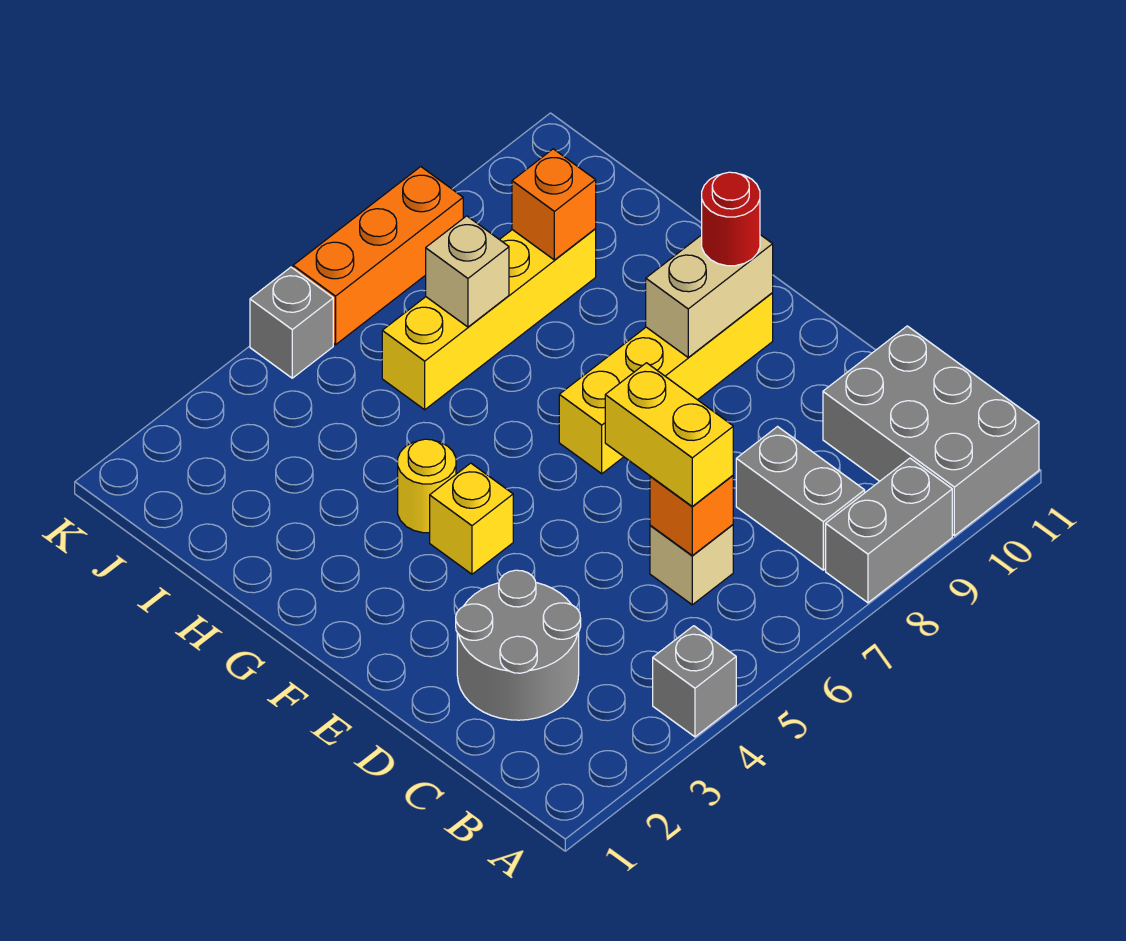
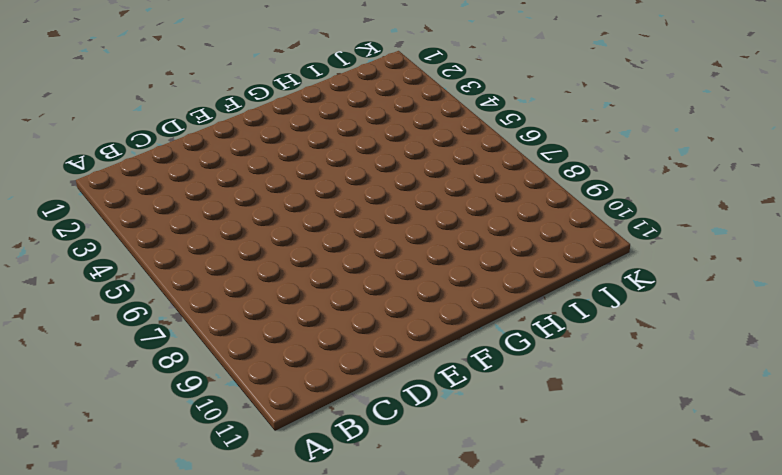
none -> grey 1x1 brick [653,626,736,737]
none -> grey 1x2 brick [826,458,952,603]
none -> grey 2x3 brick [823,326,1039,536]

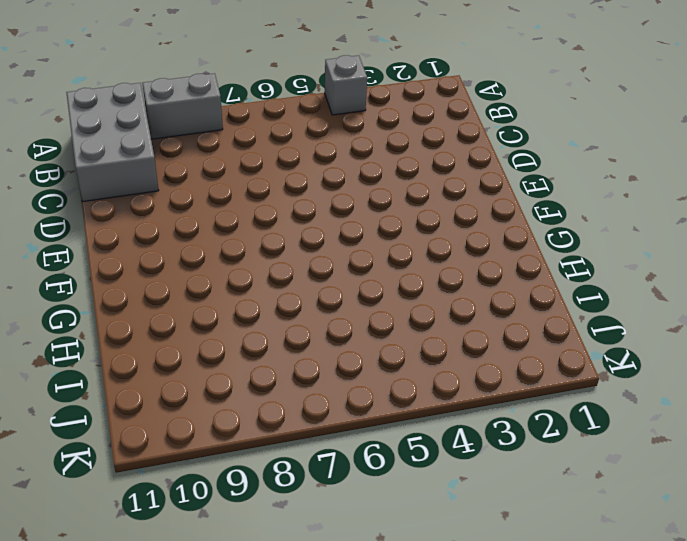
none -> grey 1x2 brick [736,427,865,570]
none -> grey 2x2 round brick [456,570,581,720]
none -> tan 1x1 brick [650,525,733,605]

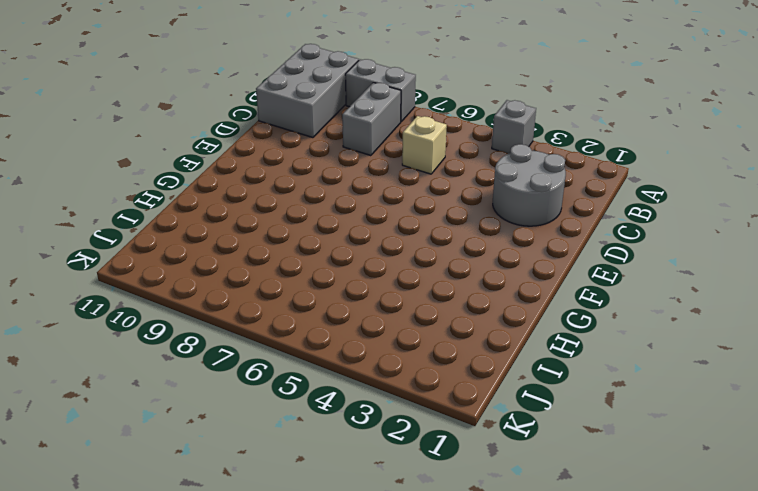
none -> yellow 1x1 brick [430,463,513,574]
none -> yellow 1x4 brick [559,293,773,474]
none -> yellow 1x1 round brick [398,439,456,533]

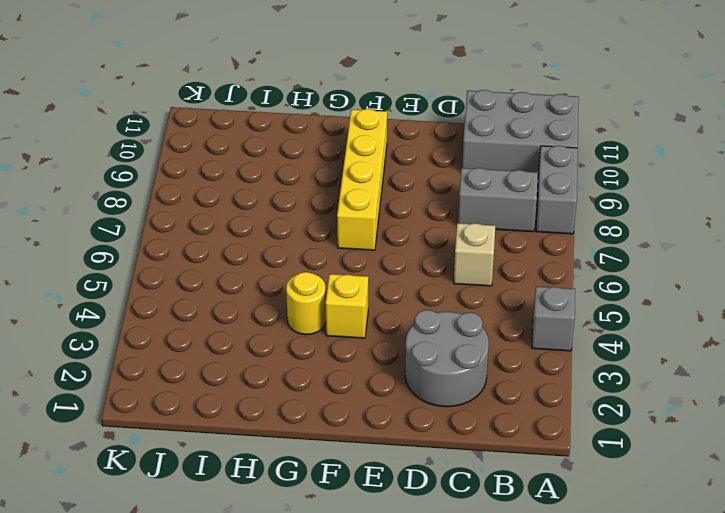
none -> yellow 1x4 brick [382,229,596,410]
none -> grey 1x1 brick [250,267,333,378]
none -> orange 1x3 brick [293,167,463,345]

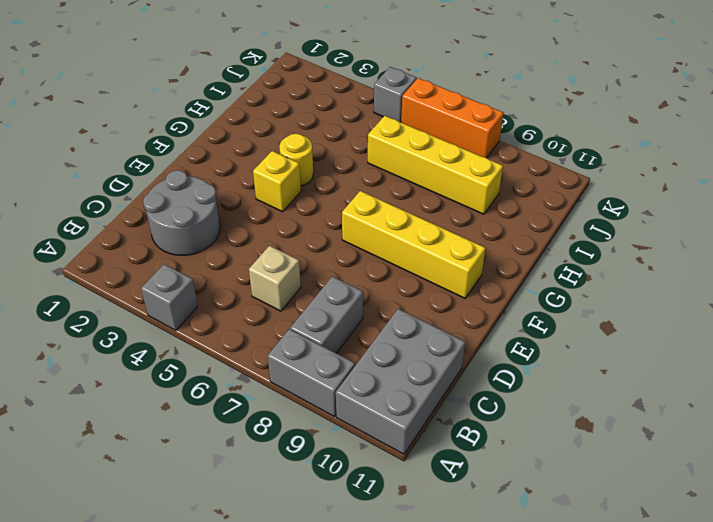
none -> orange 1x1 brick [650,476,733,555]
none -> tan 1x2 brick [646,235,773,358]
none -> tan 1x1 brick [426,216,509,327]

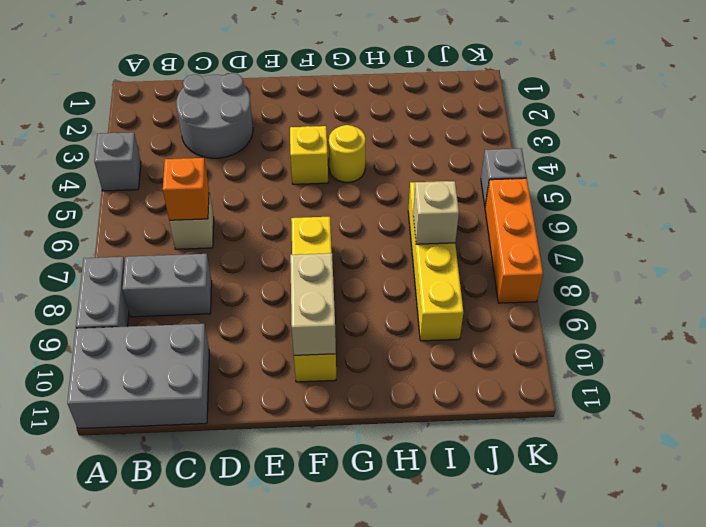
none -> orange 1x1 brick [512,149,596,260]
none -> yellow 1x2 brick [605,363,733,507]
none -> red 1x1 round brick [702,172,760,266]

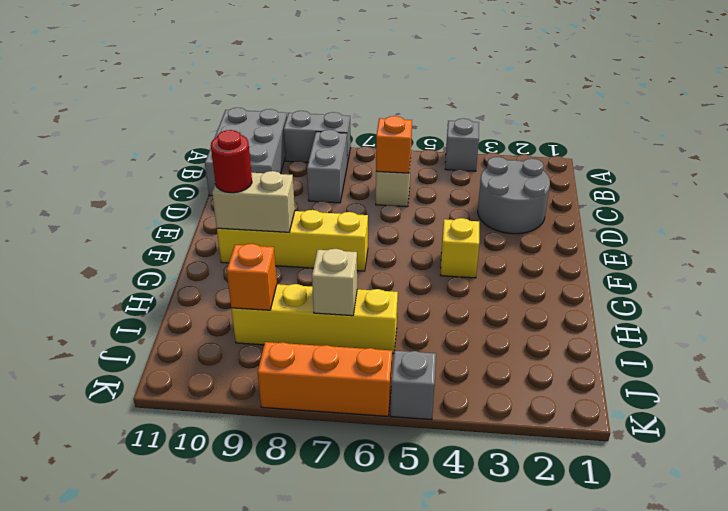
none -> yellow 1x1 round brick [398,439,456,533]
none -> yellow 1x2 brick [605,363,733,507]

